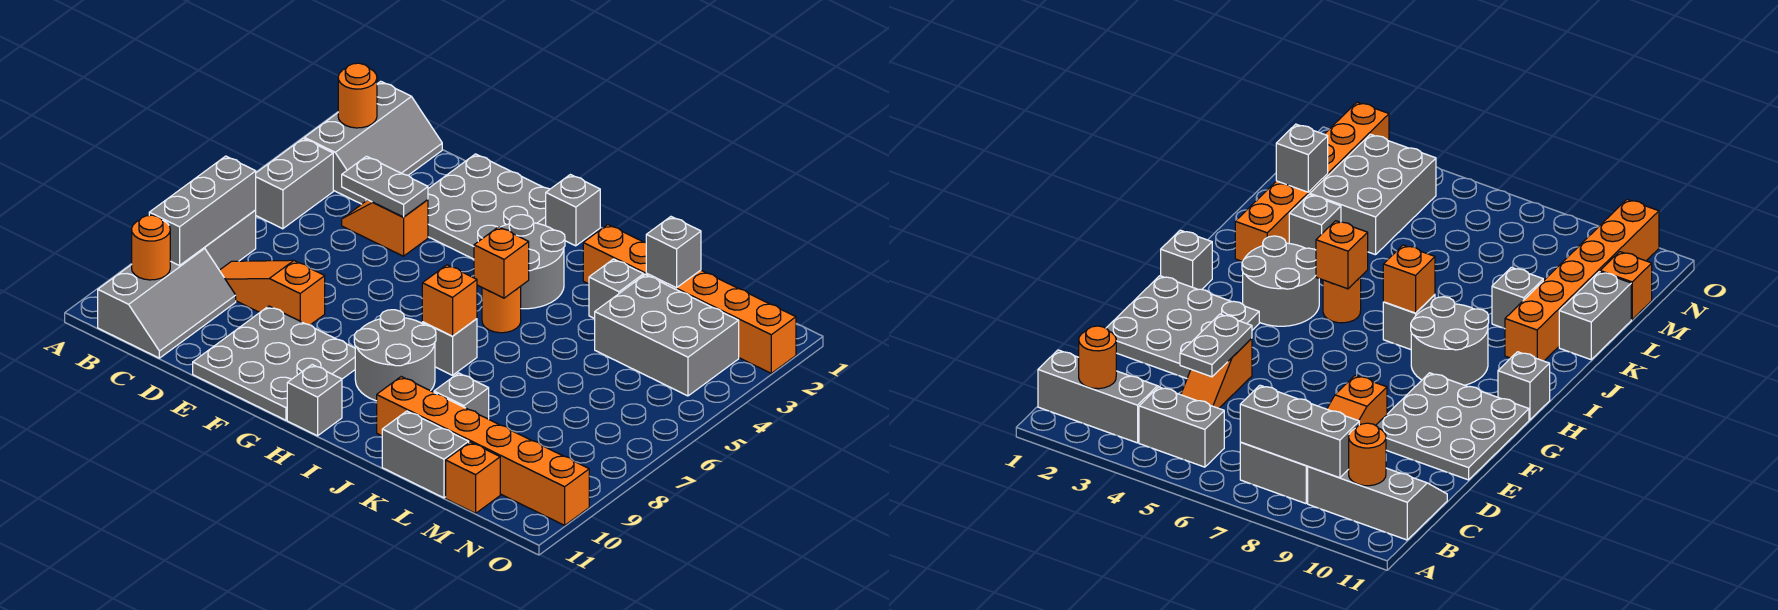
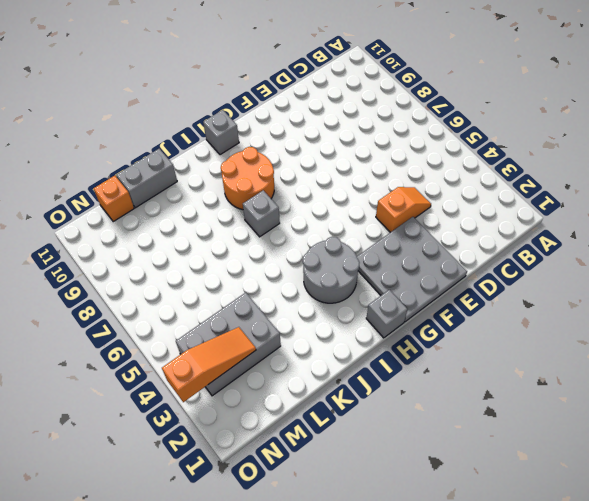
orange 2x2 round brick [221,147,274,210] -> grey 2x2 round brick [354,310,436,401]
orange 1x3 slope [162,327,256,402] -> orange 1x3 slope moved to [219,260,325,325]
none -> grey 2x3 slope [304,81,442,204]
none -> grey 1x2 brick [256,138,333,229]
none -> grey 1x2 brick [204,210,256,270]

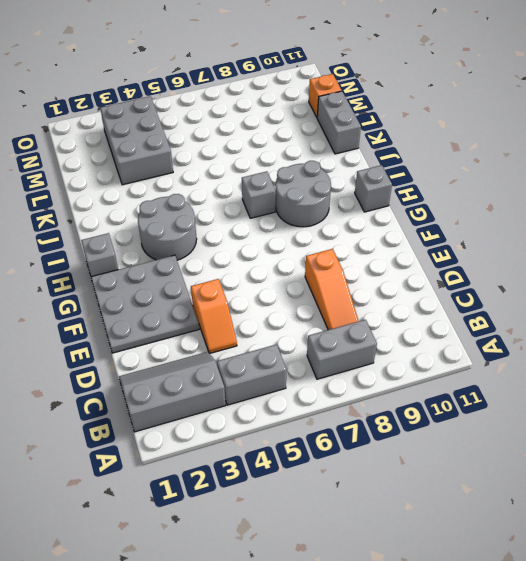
none -> grey 2x3 slope [98,248,236,358]
none -> grey 3x3 plate [193,306,355,420]
none -> orange 1x1 round brick [482,286,521,333]

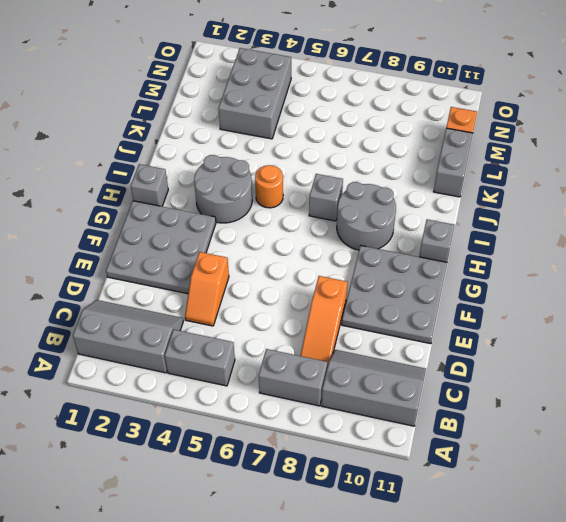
none -> orange 1x6 brick [583,225,796,373]
none -> orange 1x6 brick [377,377,589,525]
none -> grey 1x1 brick [589,259,644,319]

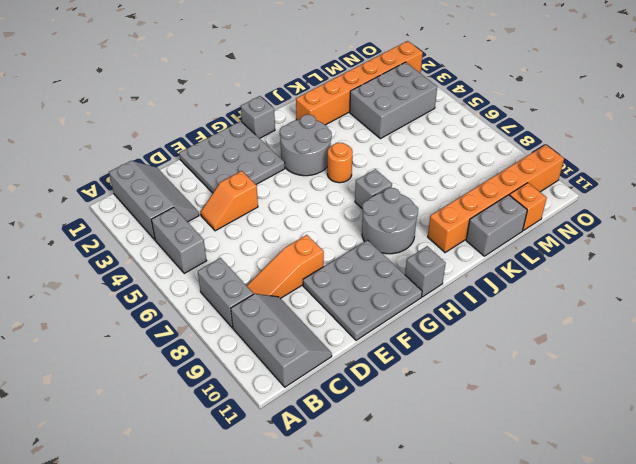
none -> grey 1x1 brick [589,259,644,319]
none -> grey 1x1 brick [434,373,489,419]
none -> orange 1x1 round brick [338,63,377,128]

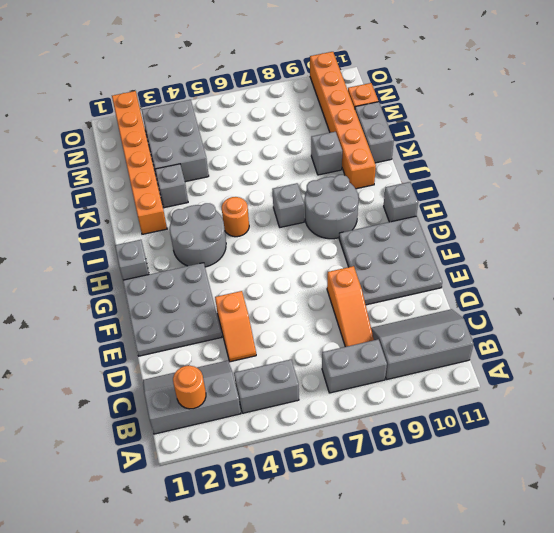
none -> grey 1x3 brick [149,156,256,266]
none -> orange 1x1 round brick [132,215,170,280]
none -> grey 1x2 plate [342,156,428,217]

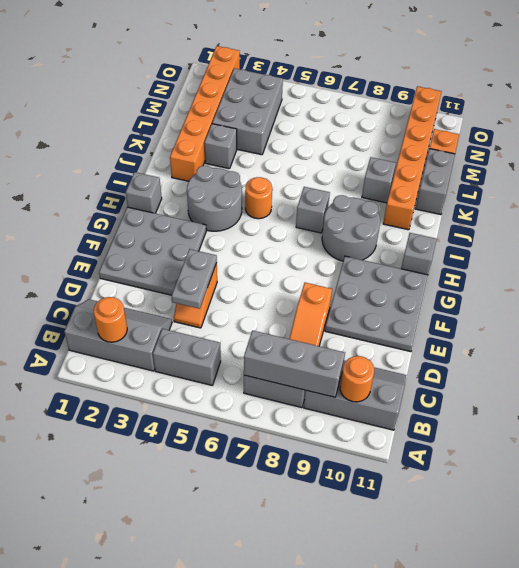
none -> orange 1x1 brick [474,227,529,298]
none -> orange 1x1 brick [422,265,477,336]
none -> grey 1x1 brick [646,217,701,288]

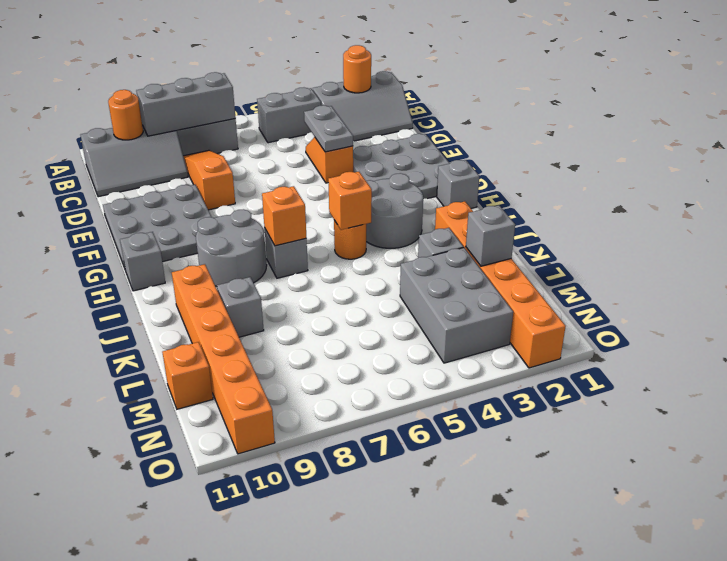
none -> grey 1x2 brick [382,411,469,498]

